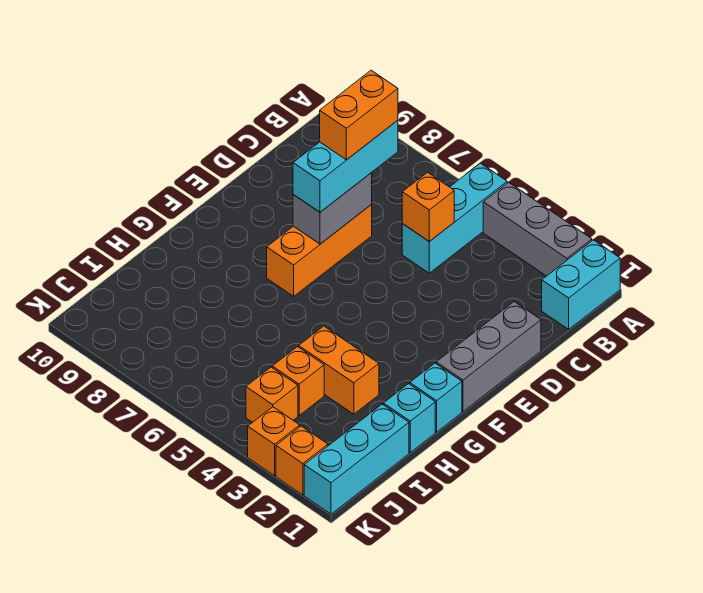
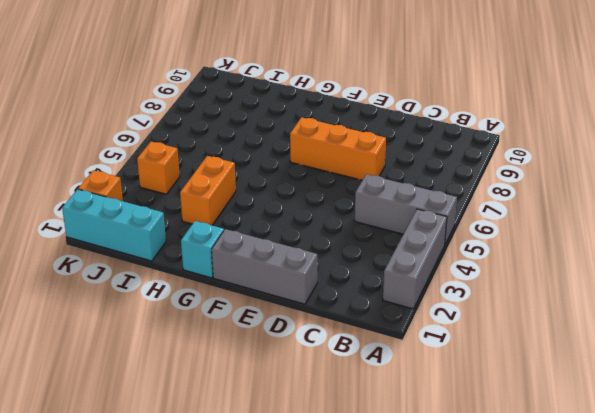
grey 1x3 brick [355,174,457,244] -> cyan 1x3 brick [402,163,507,273]
none -> cyan 1x2 brick [542,240,620,329]
none -> cyan 1x1 brick [383,384,435,452]
none -> orange 1x1 brick [272,347,324,415]

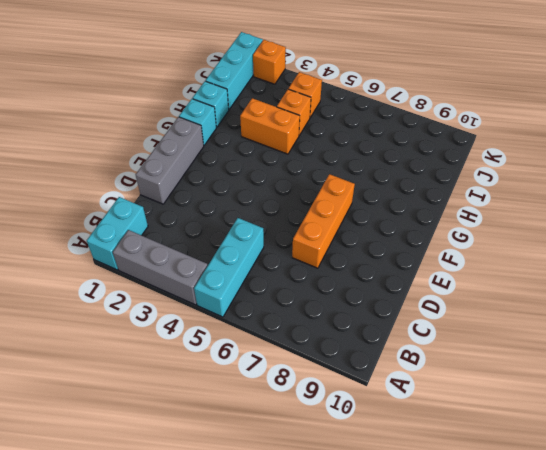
none -> orange 1x1 brick [248,407,300,476]
none -> orange 1x1 brick [402,172,454,241]
none -> grey 1x2 brick [293,173,372,244]

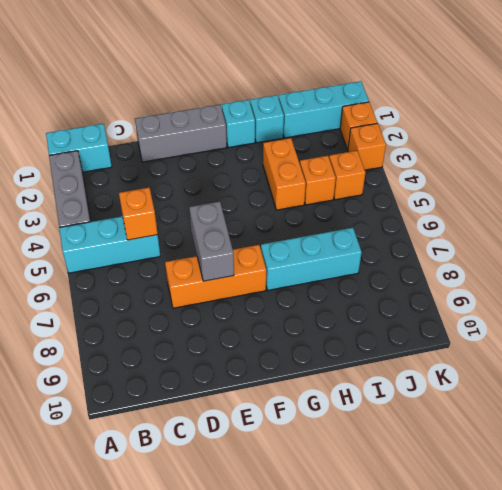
grey 1x2 brick [189,201,234,281] -> grey 1x2 brick turned to [293,173,372,244]
cyan 1x3 brick [261,228,362,290] -> cyan 1x3 brick moved to [293,120,398,212]
none -> orange 1x2 brick [320,70,398,160]

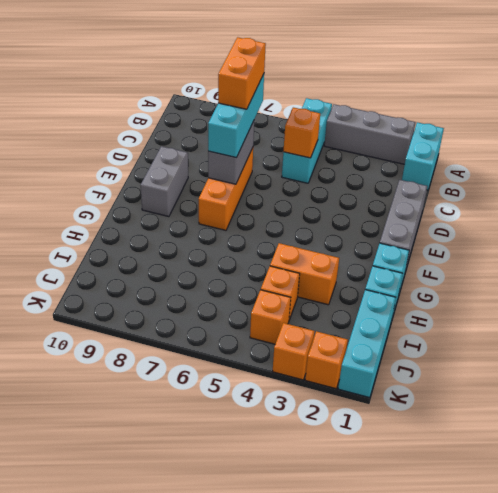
grey 1x2 brick [141,146,188,217] -> none

